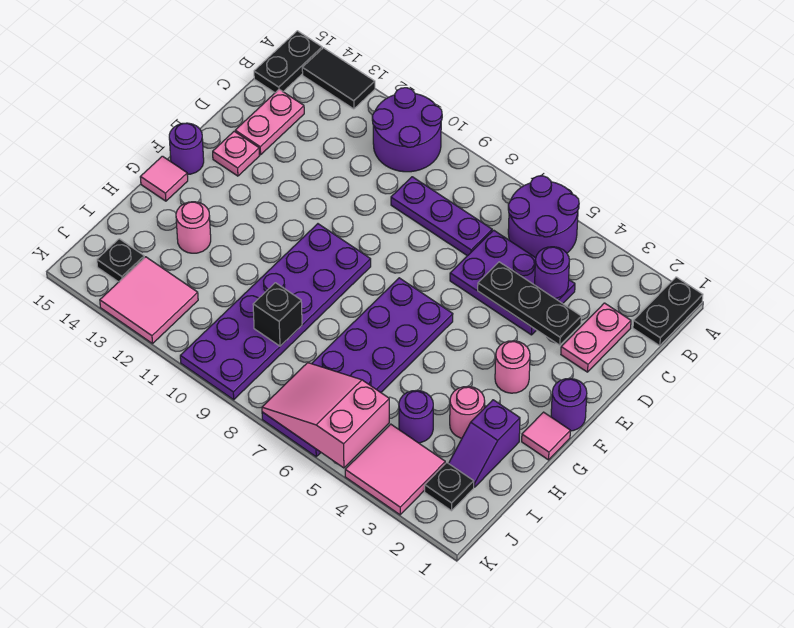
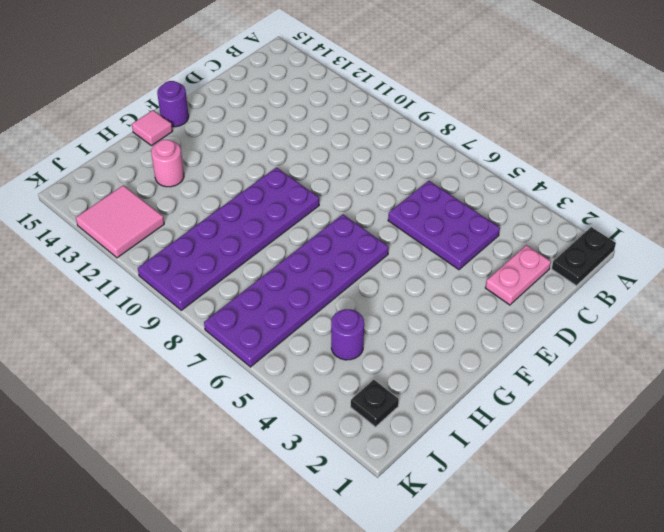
none -> purple 2x2 round brick [508,176,579,258]
none -> purple 2x2 round brick [372,88,442,172]
none -> black 1x2 tile [302,48,375,109]

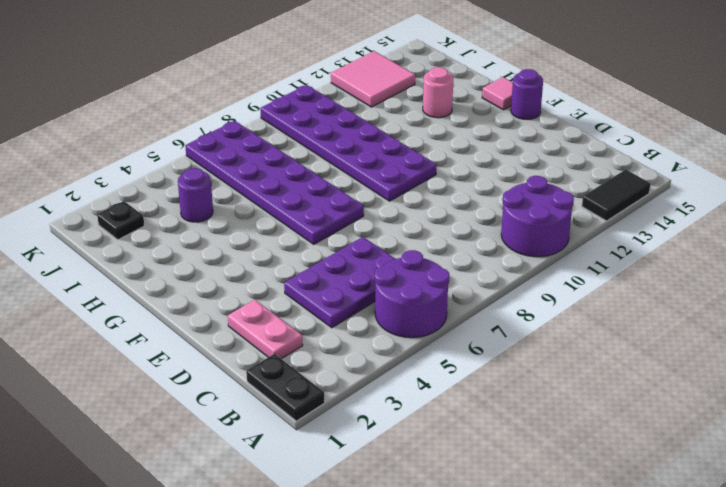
none -> black 1x2 plate [254,31,322,93]
none -> purple 1x3 plate [391,177,492,256]
none -> pink 1x2 plate [235,89,304,155]

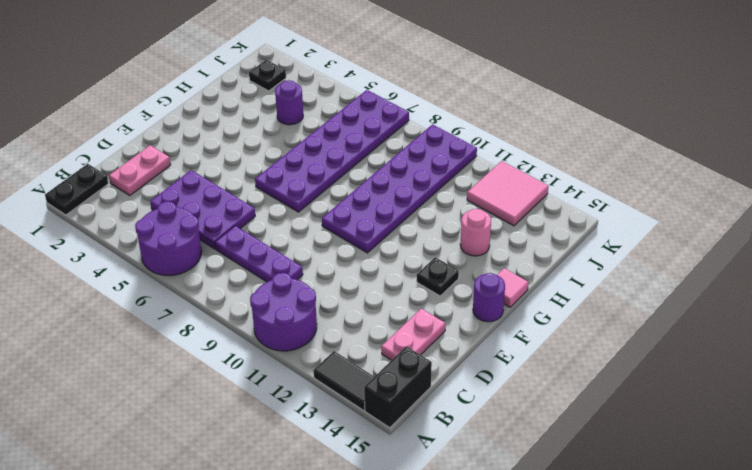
black 1x2 brick [364,346,432,428] -> black 1x2 plate [254,31,322,93]
black 1x1 plate [417,257,459,296] -> black 1x1 plate moved to [97,239,144,282]
none -> pink 1x1 plate [213,131,260,176]
none -> purple 1x1 round brick [551,378,587,431]
none -> pink 1x1 round brick [495,341,530,393]

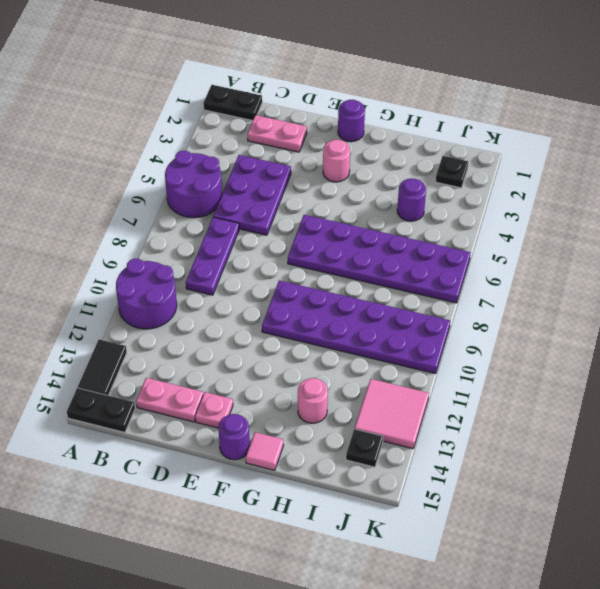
none -> pink 1x1 tile [522,412,570,460]
none -> purple 1x2 slope [449,400,520,487]
none -> pink 1x1 round brick [450,386,485,438]

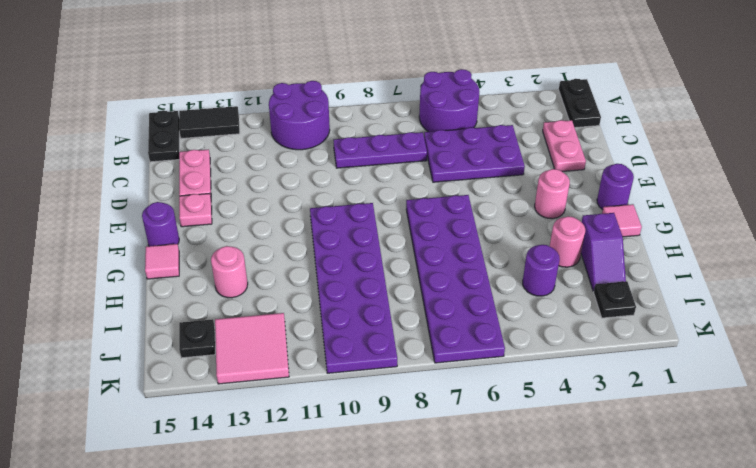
none -> pink 2x2 tile [345,424,445,515]
none -> purple 1x1 round brick [535,247,569,299]
none -> black 1x3 plate [478,262,581,345]

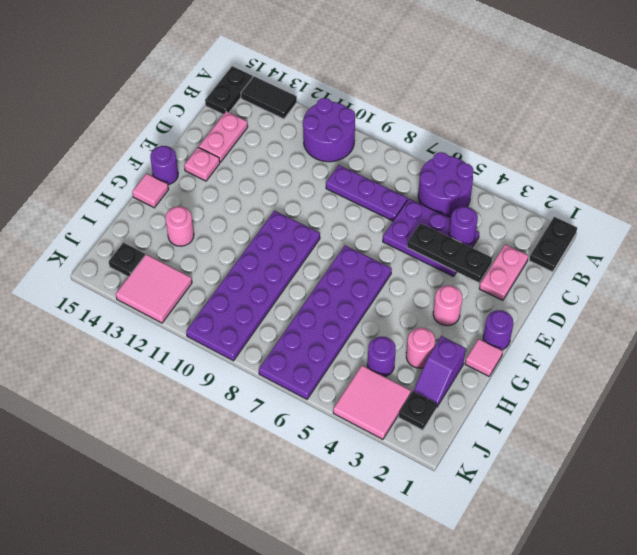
none -> black 1x1 brick [253,283,302,346]
none -> pink 2x3 slope [262,363,389,468]

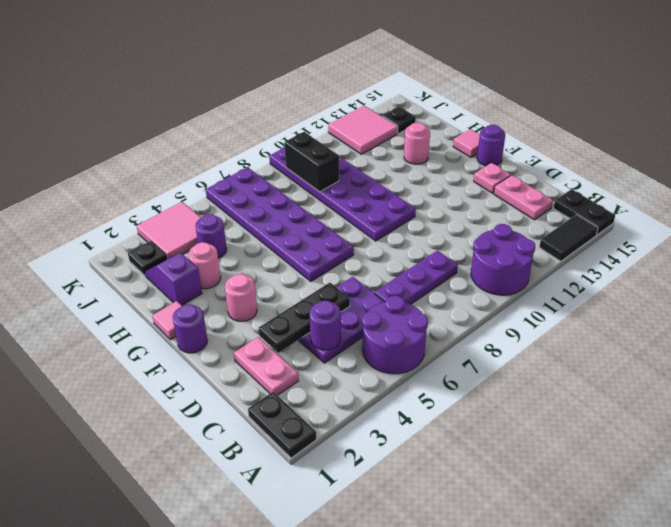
black 1x2 brick [284,132,339,192] -> black 1x1 brick [253,283,302,346]
none -> pink 2x3 slope [262,363,389,468]

